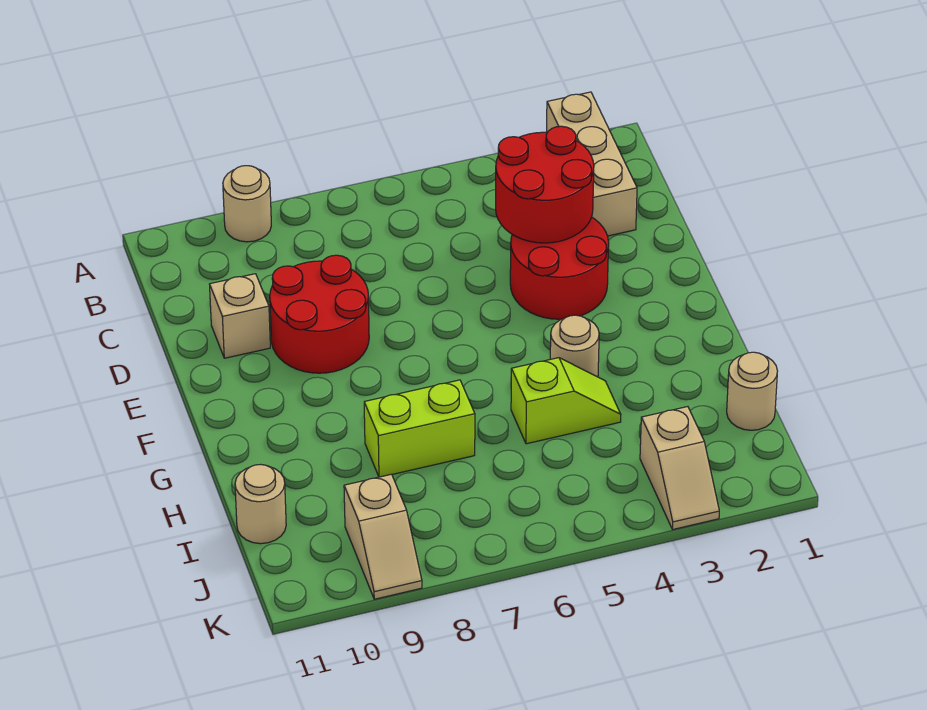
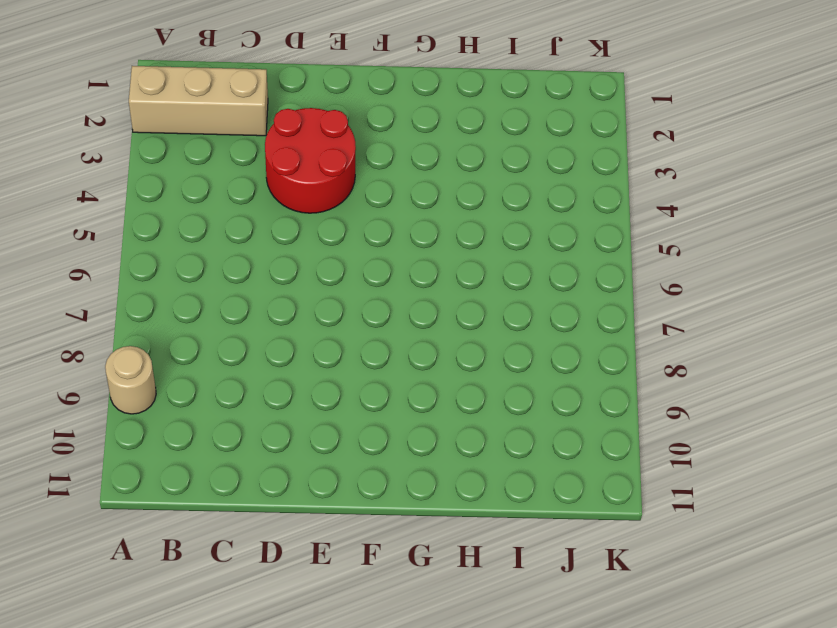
none -> red 2x2 round brick [270,255,369,373]
none -> tan 1x1 brick [210,274,270,358]
none -> tan 1x1 round brick [550,315,599,377]

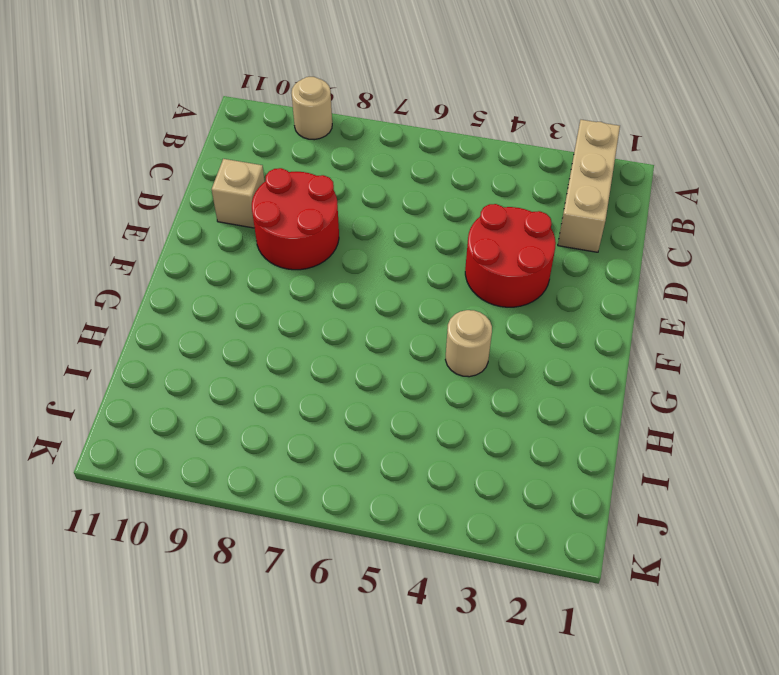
none -> lime 1x2 slope [511,358,621,444]
none -> lime 1x2 brick [364,380,475,477]
none -> tan 1x1 round brick [727,352,777,430]

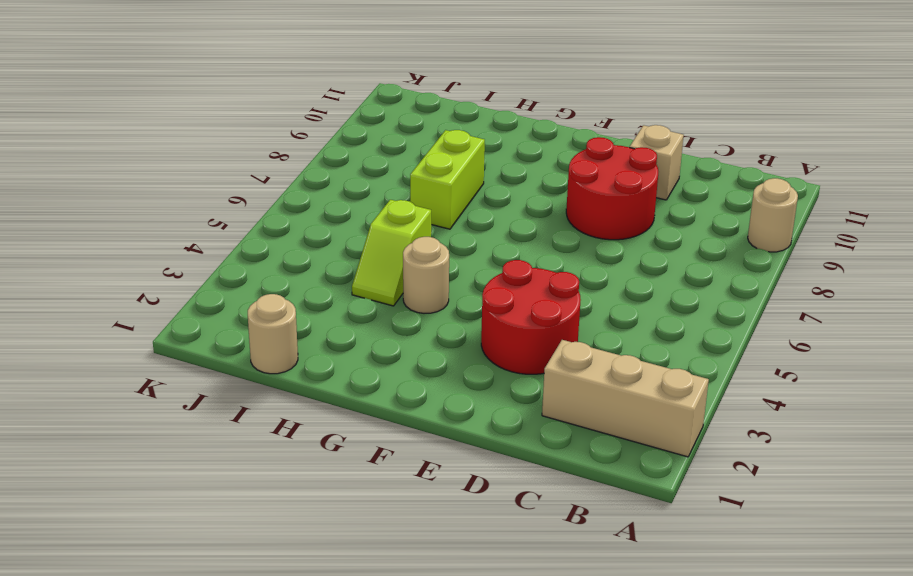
none -> tan 1x1 round brick [235,464,286,544]
none -> tan 1x2 slope [640,407,719,529]
none -> tan 1x2 slope [344,474,422,599]

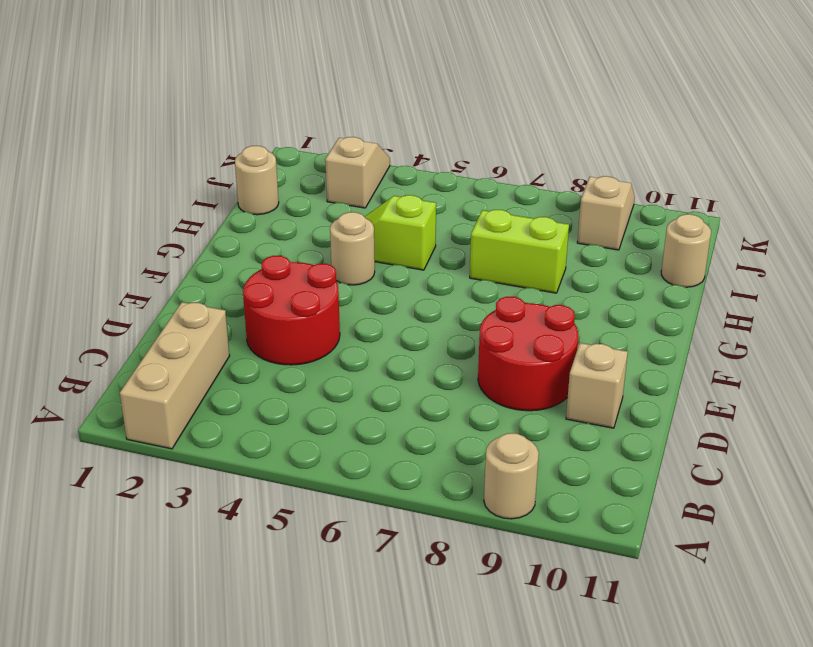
none -> red 2x2 round brick [496,126,594,243]

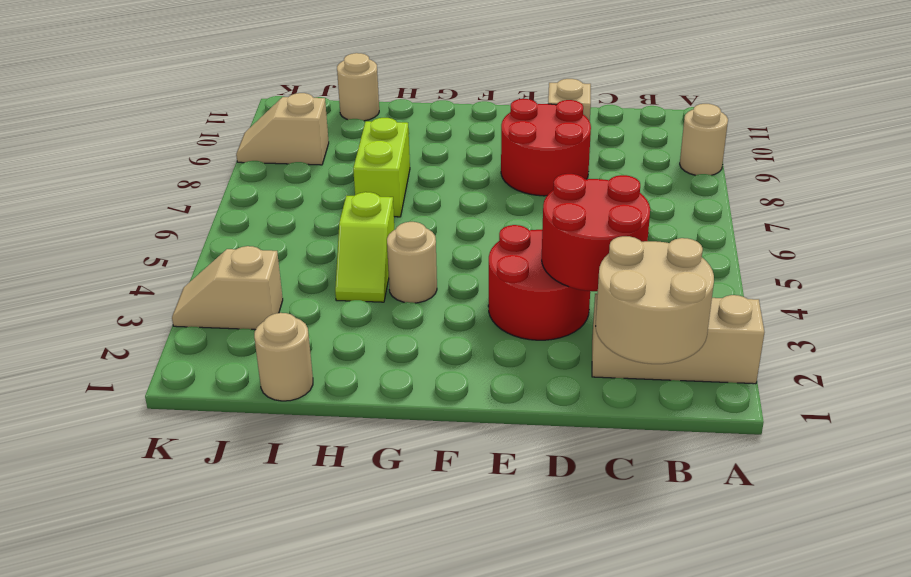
tan 2x2 round brick [595,236,714,364] -> none

